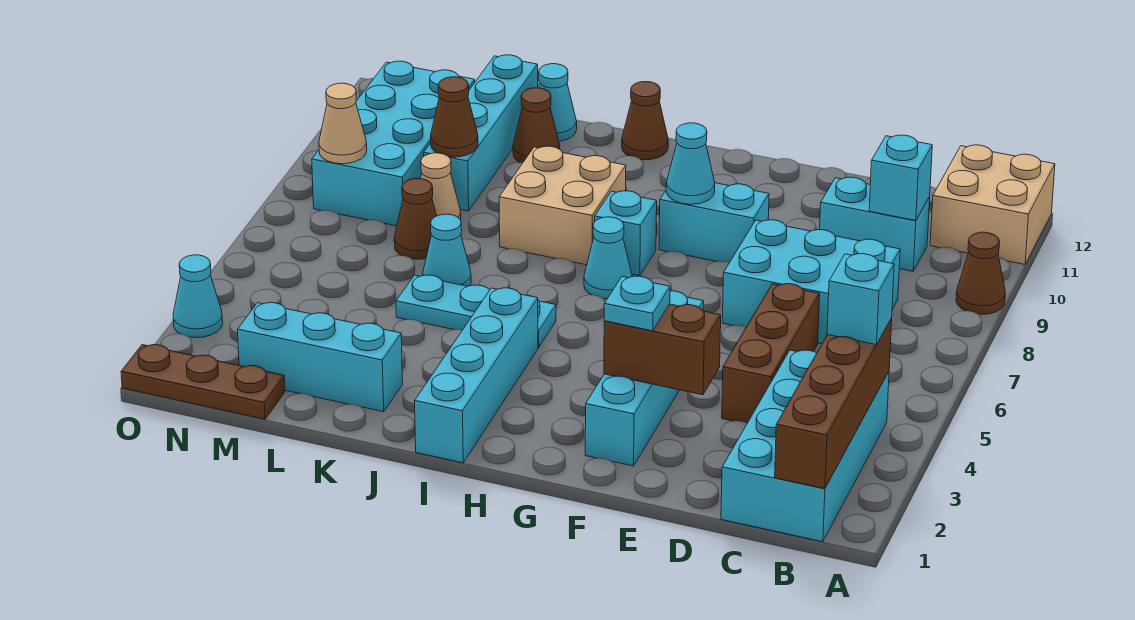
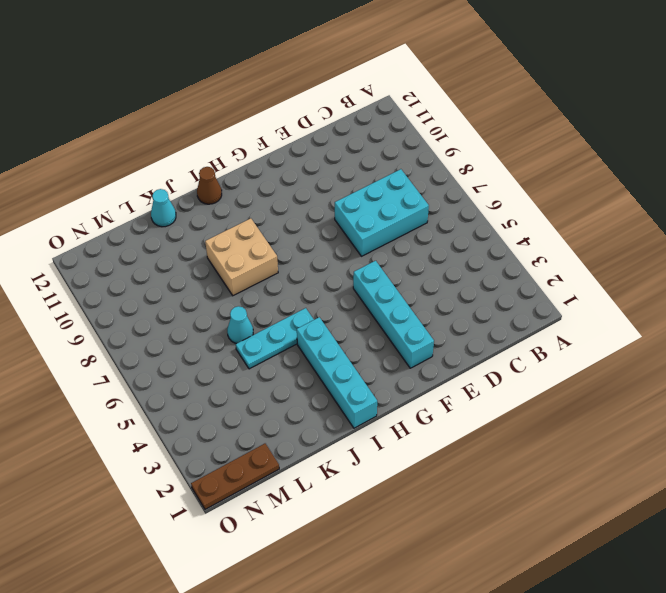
none -> brown 1x1 cone [956,232,1005,314]
none -> tan 2x2 brick [930,145,1055,264]
none -> cyan 2x4 brick [721,350,889,542]
none -> cyan 1x2 brick [820,177,930,271]

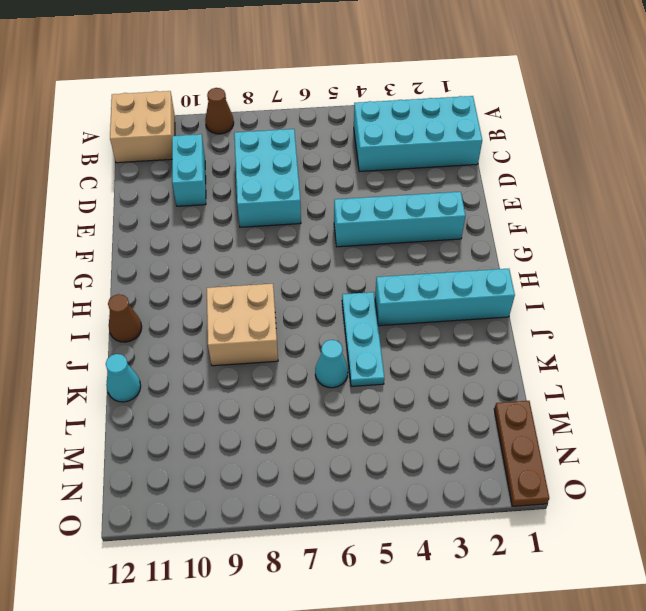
none -> brown 1x3 brick [722,284,820,423]
none -> cyan 1x2 brick [659,183,769,262]
none -> cyan 1x1 cone [584,217,632,299]
none -> cyan 1x1 brick [595,191,657,276]

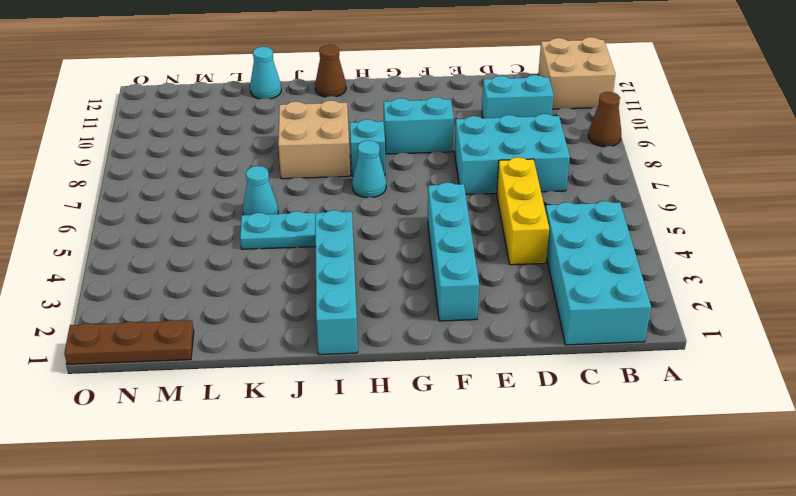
yellow 1x3 brick [497,157,549,265] -> brown 1x3 brick [722,284,820,423]
none -> cyan 1x3 brick [237,303,403,412]
none -> brown 1x1 cone [513,88,560,163]
none -> brown 1x1 cone [394,179,437,259]
none -> tan 1x1 cone [421,153,461,220]

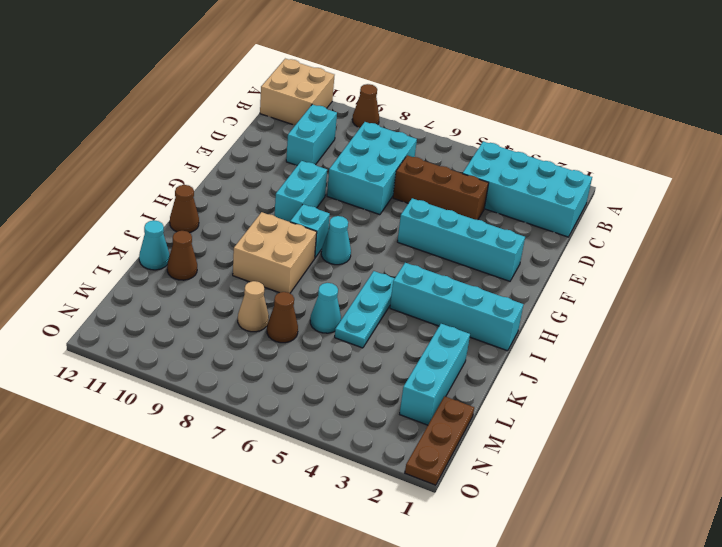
none -> cyan 1x4 brick [424,55,538,211]
none -> cyan 2x4 brick [312,61,475,226]
none -> cyan 1x1 cone [173,255,223,338]
none -> brown 1x4 brick [775,318,892,489]

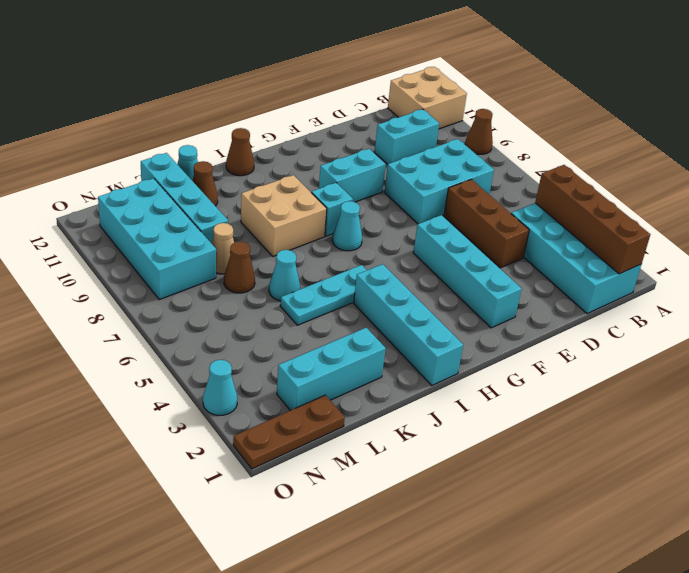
none -> cyan 1x1 brick [869,135,932,221]
none -> brown 1x2 brick [604,304,721,395]
none -> cyan 1x1 cone [666,123,715,204]
none -> brown 1x1 cone [431,77,478,157]

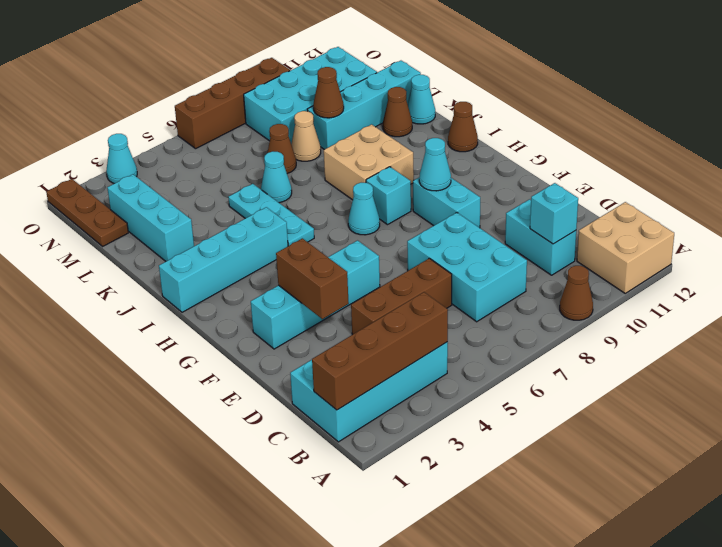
brown 1x4 brick [175,58,290,149] -> none
none -> tan 1x1 cone [319,83,367,164]
none -> cyan 1x1 brick [827,254,894,345]
none -> cyan 1x1 plate [604,276,670,331]

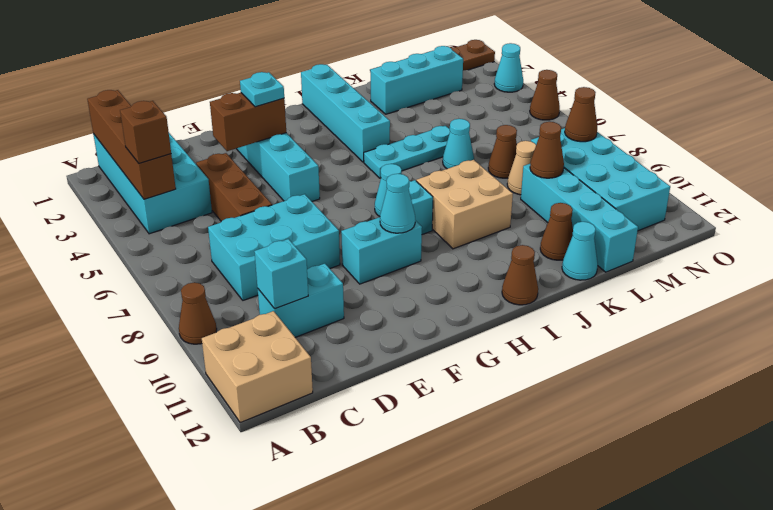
brown 1x1 brick [120,101,171,163] -> cyan 1x1 brick [827,254,894,345]
brown 1x1 cone [565,87,597,142] -> tan 1x1 cone [319,83,367,164]
brown 1x1 cone [530,70,560,120] -> none

